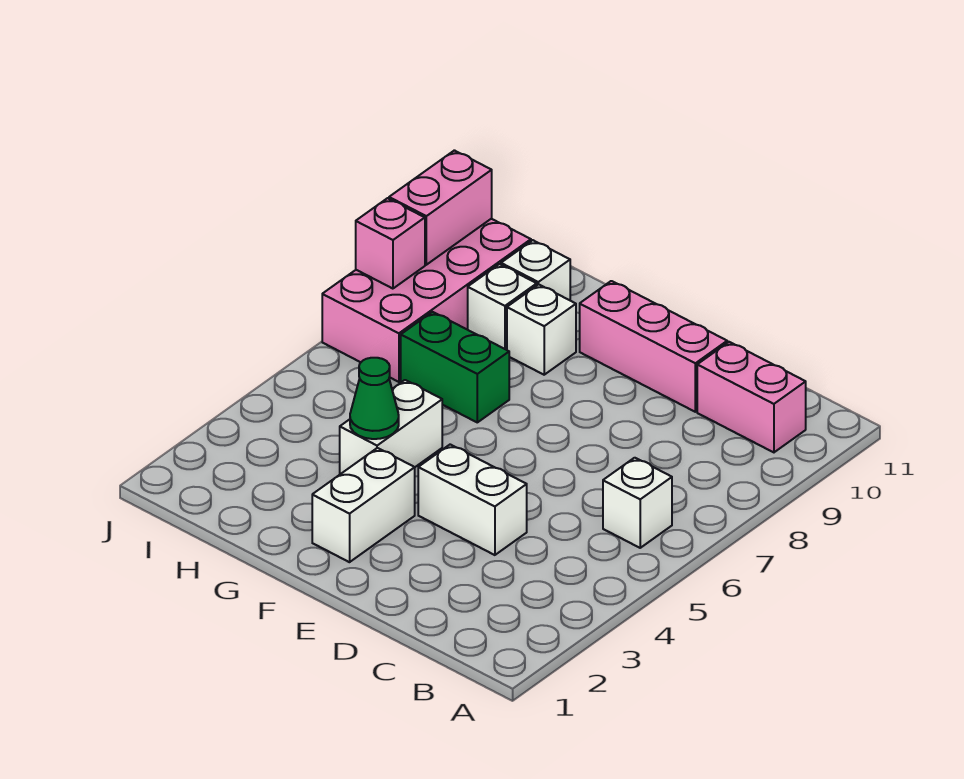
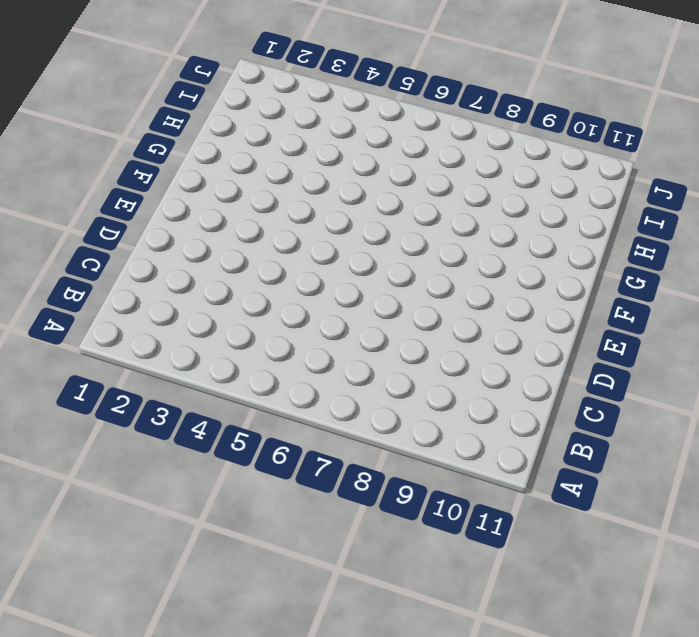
none -> white 1x1 brick [603,458,672,548]
none -> pink 1x2 brick [697,342,806,452]
none -> white 1x2 brick [418,444,527,555]

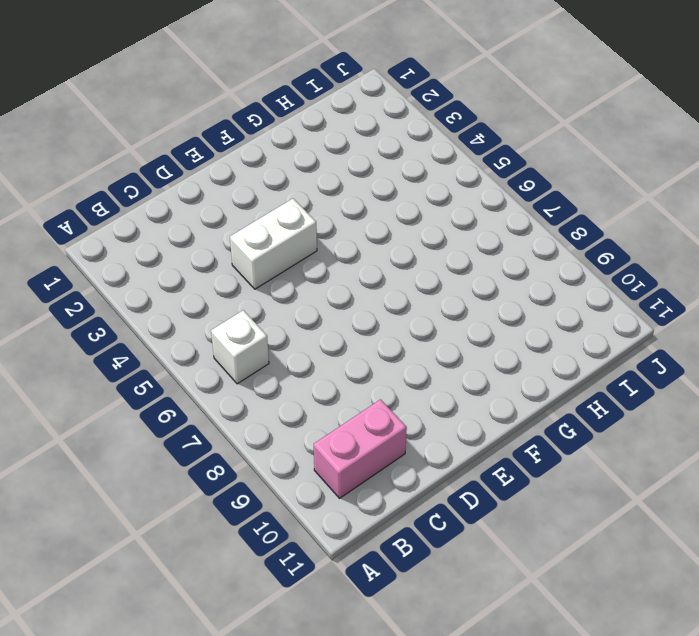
none -> pink 1x3 brick [580,281,727,412]
none -> white 1x2 brick [312,448,415,562]
none -> white 1x2 brick [340,380,442,474]

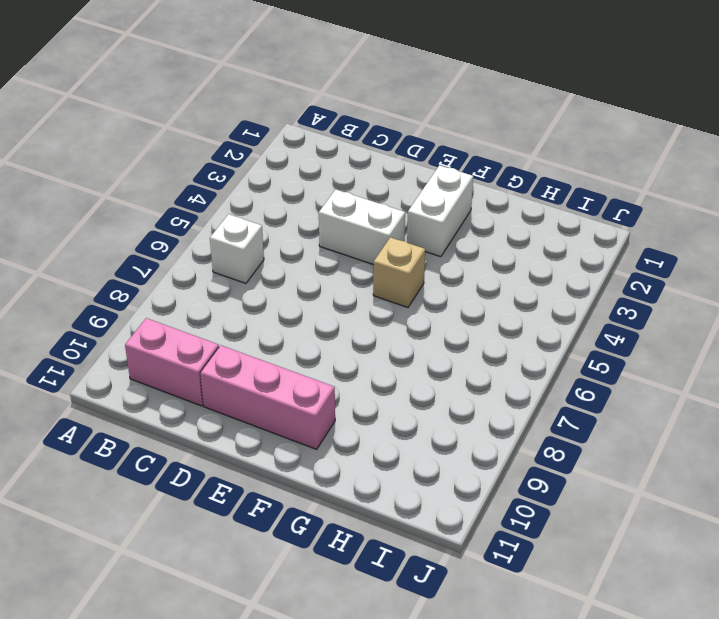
tan 1x1 brick [373,237,425,307] -> none
none -> white 1x2 brick [340,380,442,474]
none -> green 1x2 brick [401,312,509,422]
none -> white 1x1 brick [507,284,576,375]

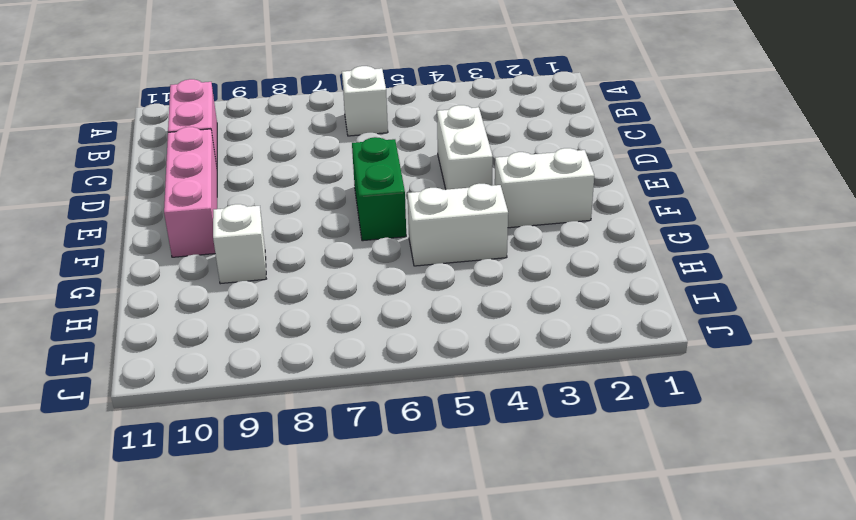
green 1x2 brick [352,137,406,241] -> green 1x2 brick moved to [401,312,509,422]
none -> white 1x1 brick [468,264,537,350]
none -> white 1x1 brick [501,240,570,300]
none -> pink 2x4 brick [322,219,531,382]

